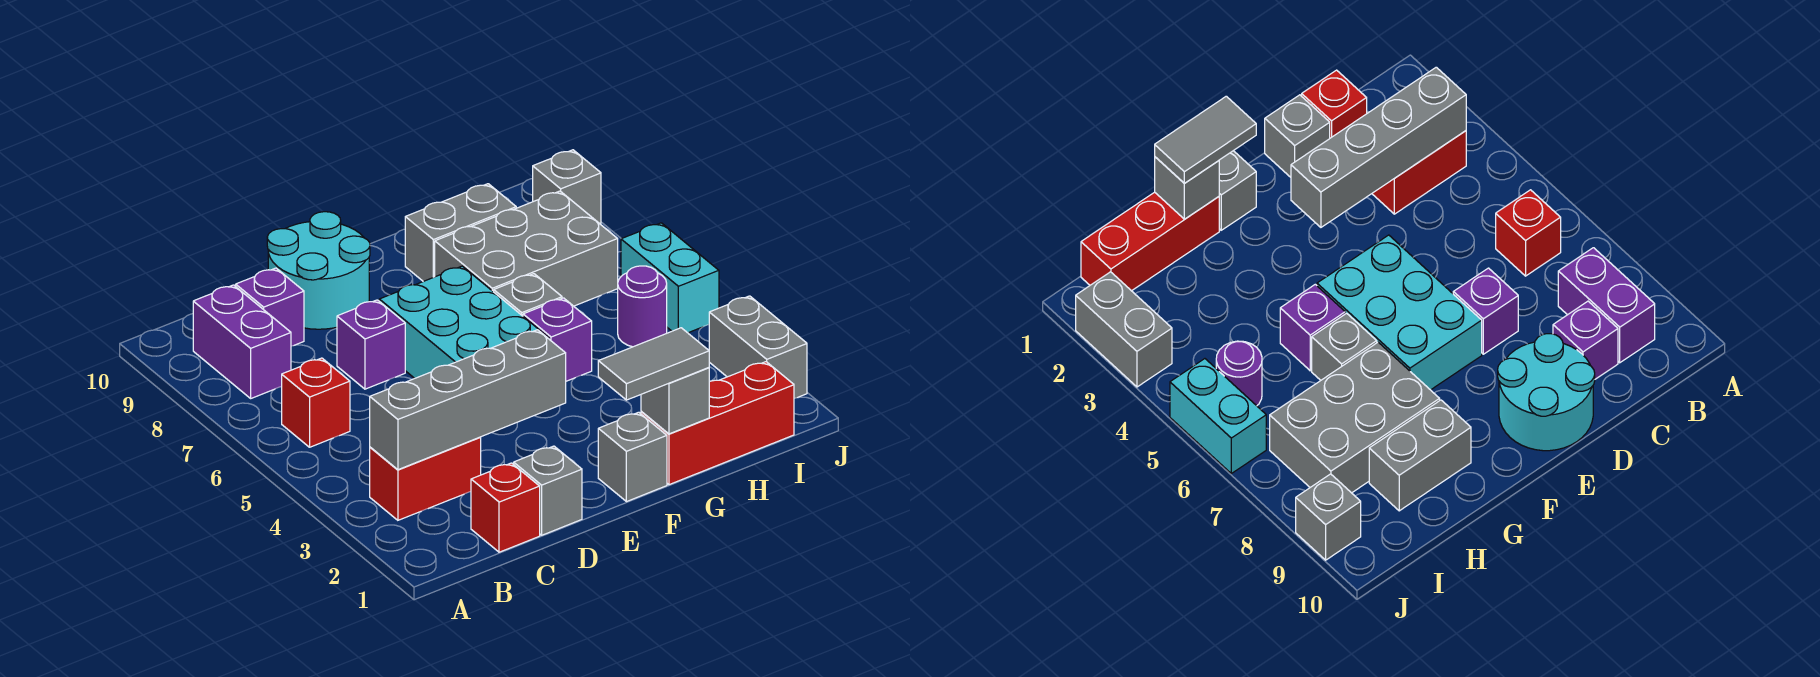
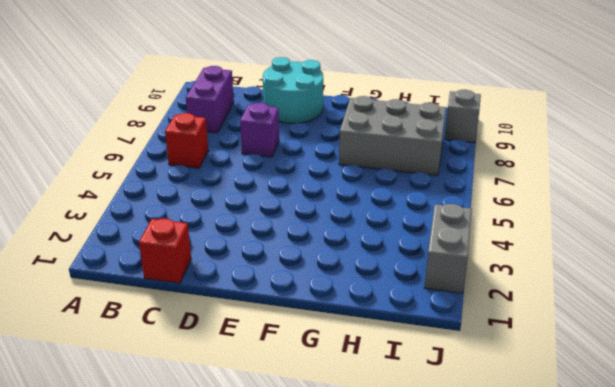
none -> red 1x2 brick [370,437,481,520]
none -> purple 1x1 brick [236,268,304,346]
none -> grey 1x1 brick [514,446,582,535]

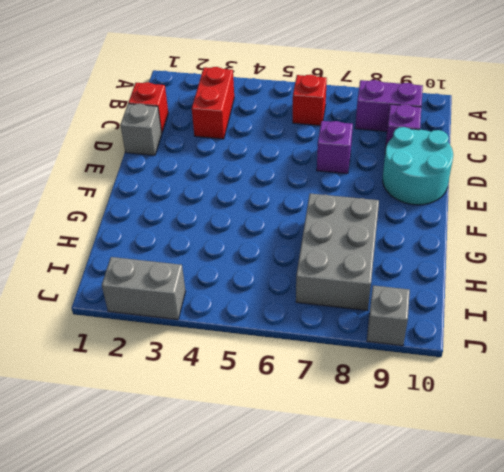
none -> cyan 2x3 brick [379,266,549,378]
none -> grey 1x1 brick [598,412,667,502]
none -> red 1x3 brick [641,362,794,485]

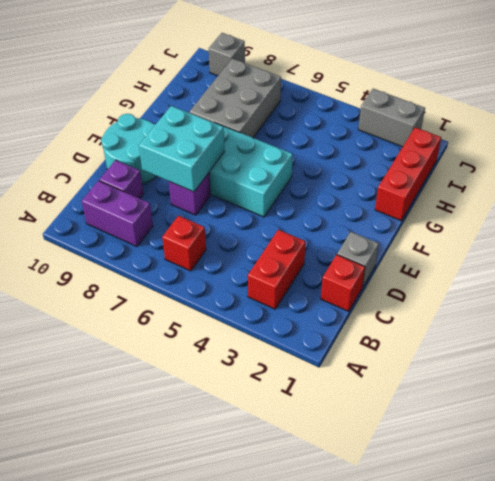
cyan 2x2 brick [139,106,224,192] -> none
none -> grey 1x1 brick [598,412,667,502]
none -> purple 1x1 brick [523,298,592,381]
none -> grey 1x1 brick [494,274,562,316]

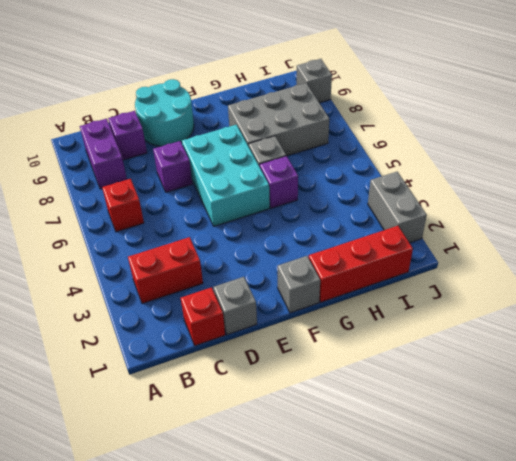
none -> grey 1x2 brick [405,184,516,281]
none -> purple 1x1 round brick [618,266,667,347]
none -> cyan 1x2 brick [621,223,719,333]

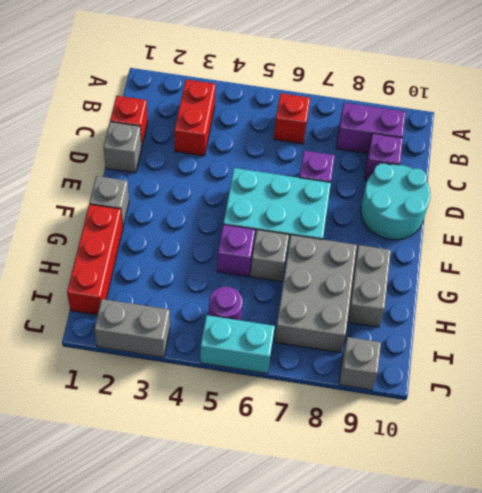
none -> grey 1x4 brick [370,330,566,470]
none -> grey 1x1 brick [641,368,709,434]
none -> grey 1x2 tile [598,328,709,400]

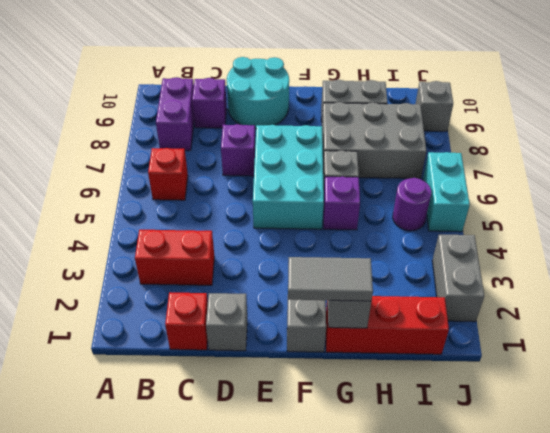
none -> grey 1x4 brick [370,330,566,470]

